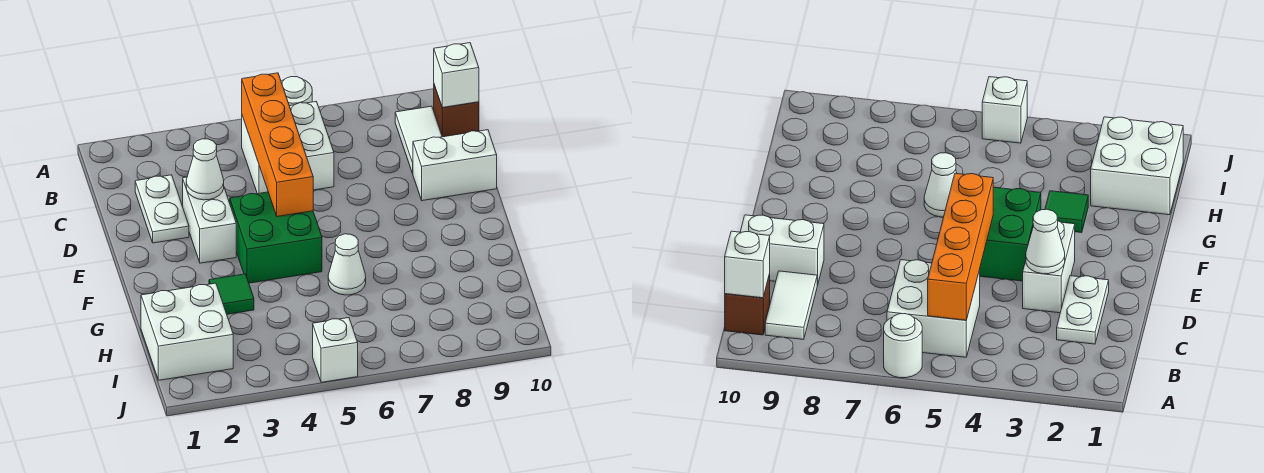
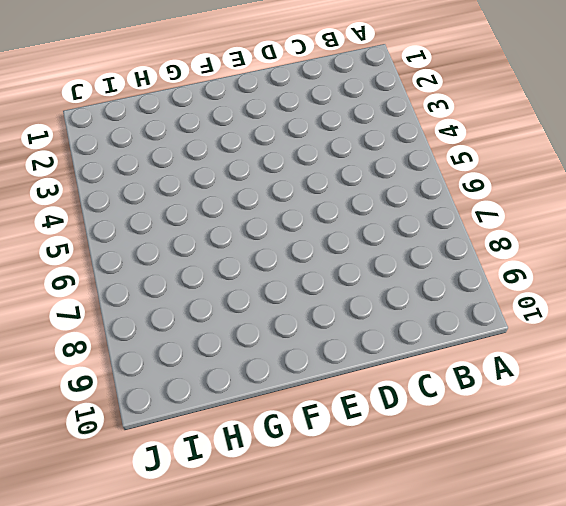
none -> white 1x1 round brick [281,77,312,106]
none -> white 2x2 brick [242,102,334,194]
none -> white 1x2 tile [395,106,442,174]

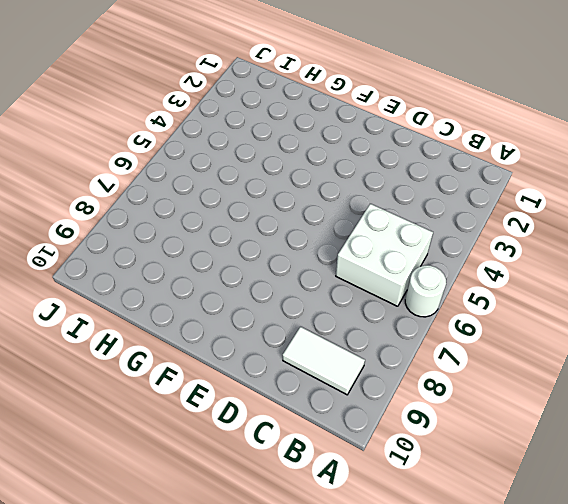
none -> brown 1x1 brick [434,85,479,137]
none -> white 1x2 plate [135,175,189,243]
none -> white 1x2 brick [183,177,236,263]

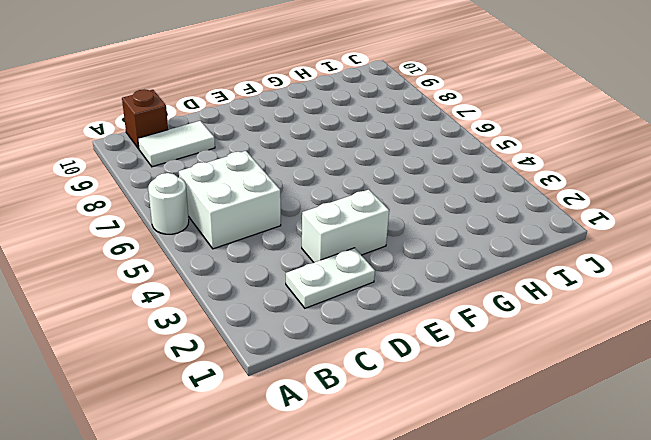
none -> white 1x2 brick [413,130,497,201]
none -> green 2x2 brick [230,192,322,283]
none -> green 1x1 tile [209,274,254,314]

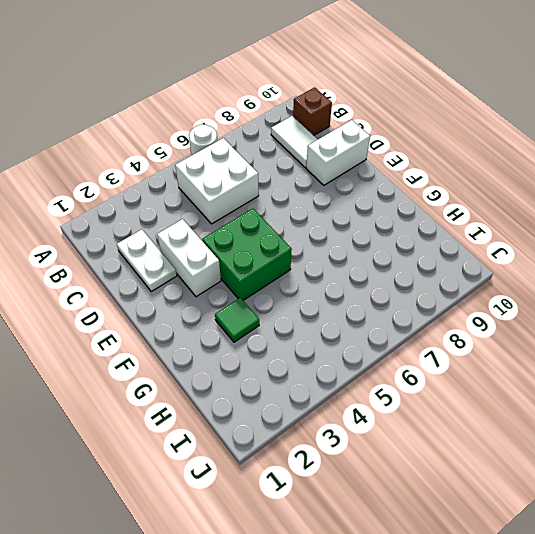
none -> white 1x1 cone [328,234,366,295]
none -> white 2x2 brick [141,283,233,380]
none -> white 1x1 brick [313,318,358,382]

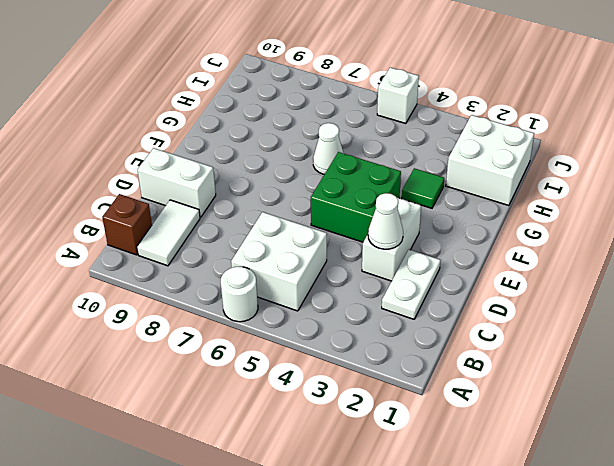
none -> orange 1x4 brick [242,73,313,217]
none -> white 1x1 brick [434,43,479,107]

